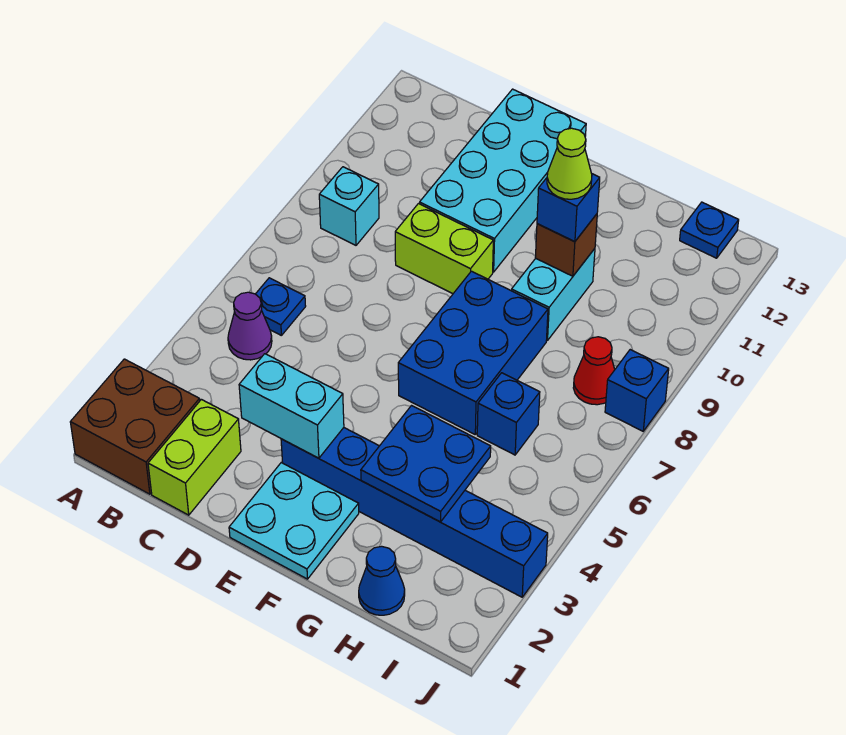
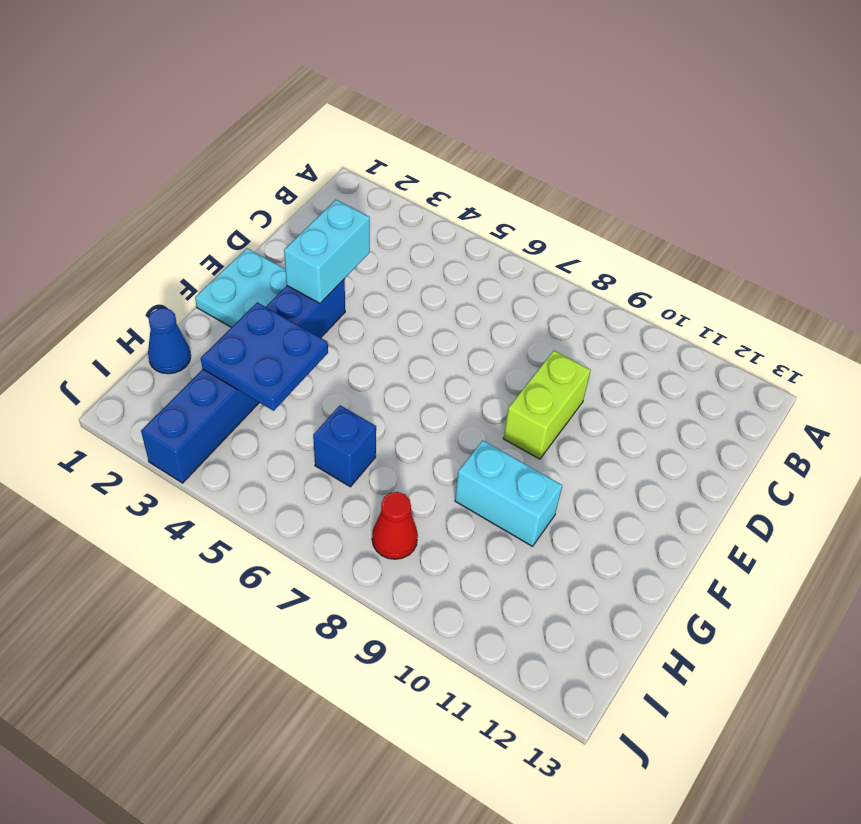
none -> brown 2x2 brick [70,359,200,494]
none -> purple 1x1 cone [228,292,272,360]
none -> blue 1x1 plate [256,278,306,336]

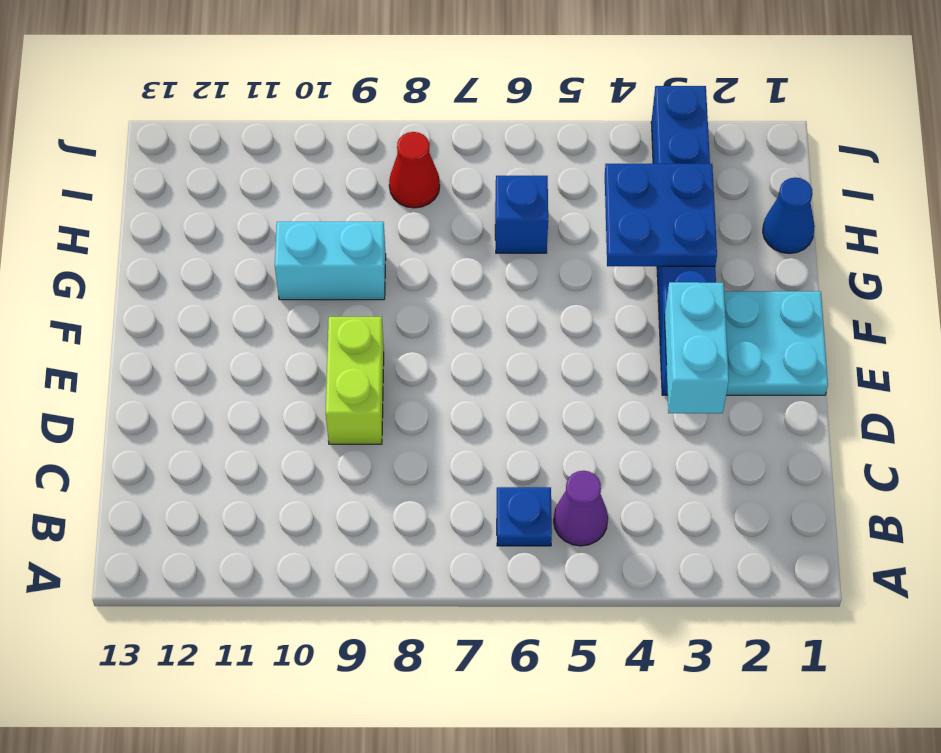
none -> brown 2x2 brick [70,359,200,494]
none -> cyan 1x1 brick [319,167,379,245]
none -> lime 1x2 brick [148,399,241,515]

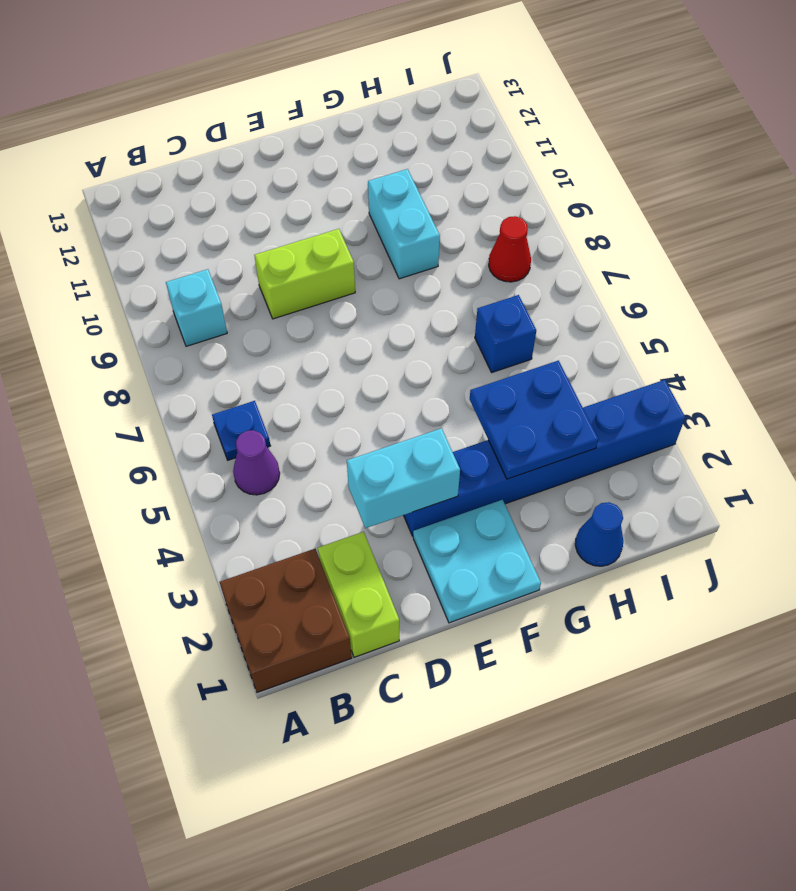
none -> cyan 2x4 brick [420,89,586,272]
none -> blue 2x3 brick [398,271,548,434]
none -> blue 1x1 plate [680,202,739,258]

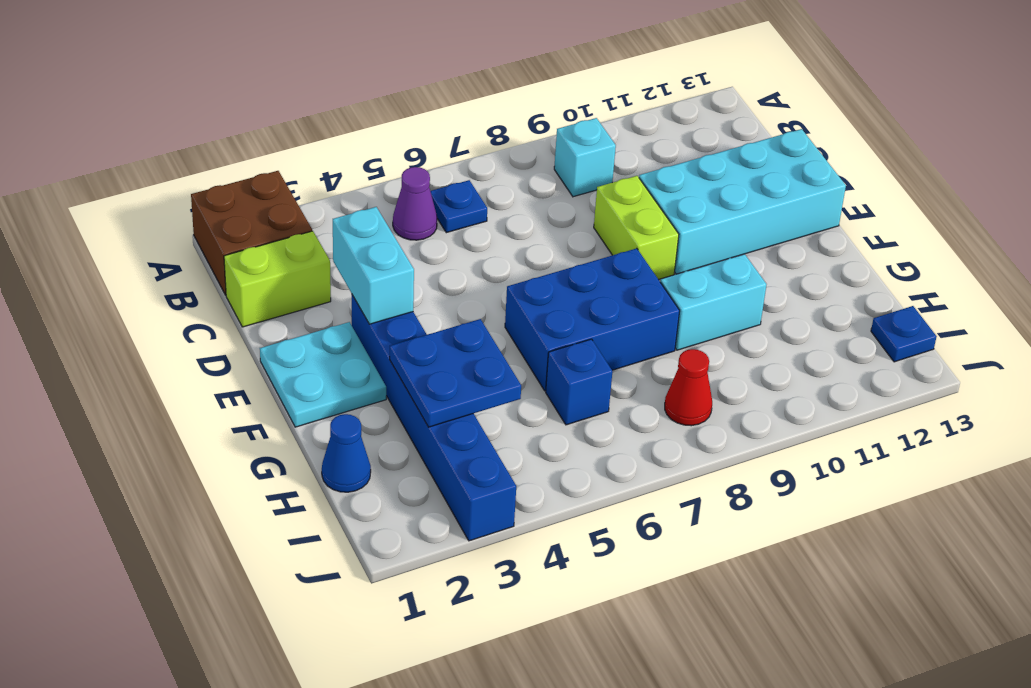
none -> blue 1x1 brick [605,350,669,431]
none -> brown 1x1 brick [535,214,597,276]
none -> blue 1x1 brick [537,174,600,242]

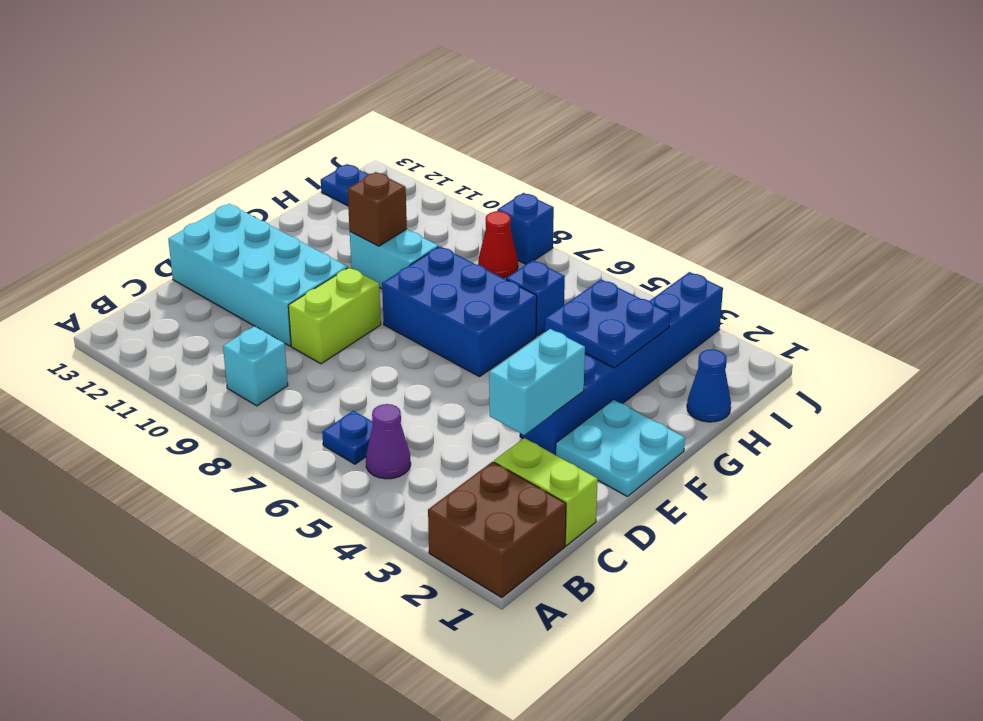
none -> blue 1x1 brick [537,174,600,242]
none -> lime 1x1 cone [547,128,592,199]

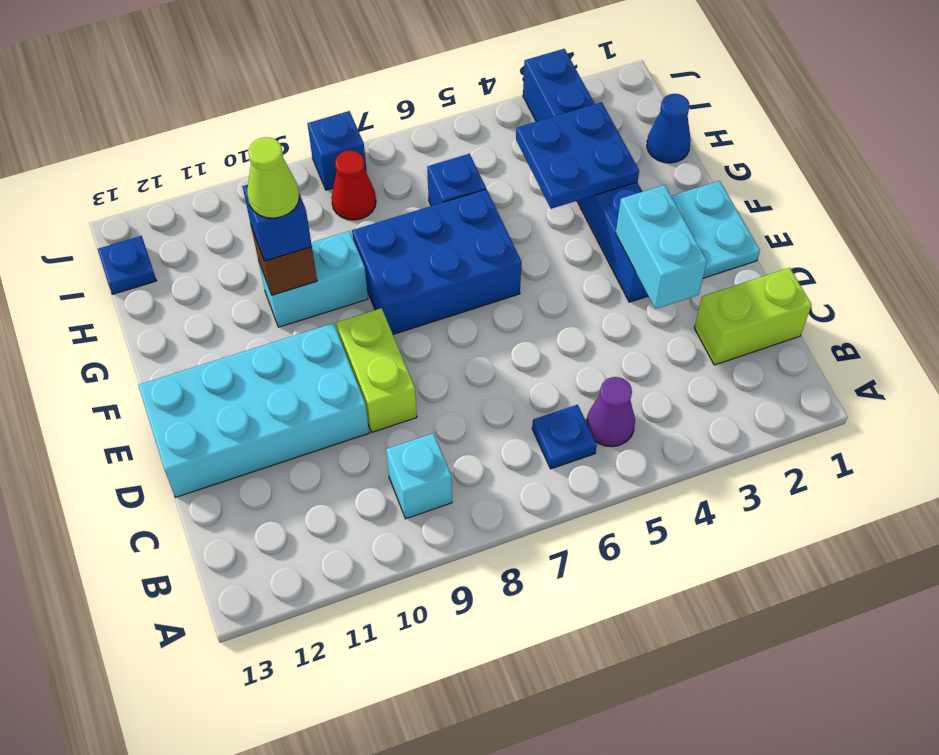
none -> brown 2x2 brick [70,359,200,494]

